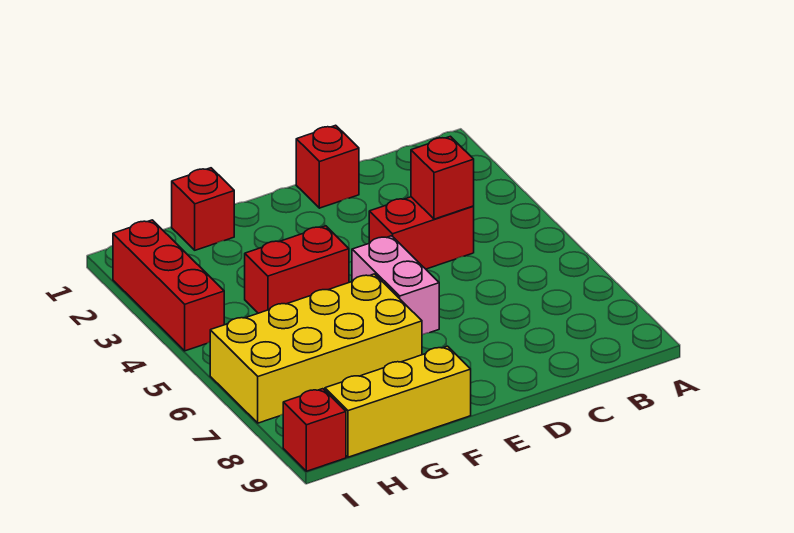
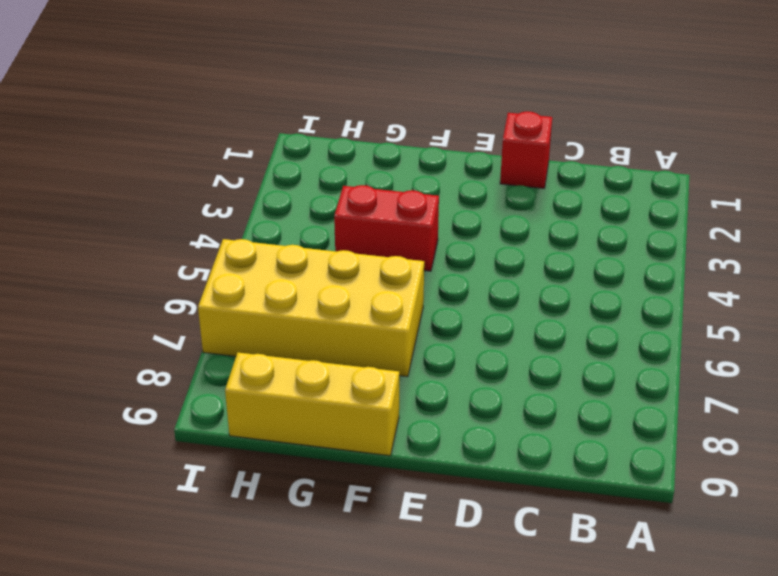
none -> red 1x2 brick [369,197,474,269]
none -> pink 1x2 brick [352,236,439,335]

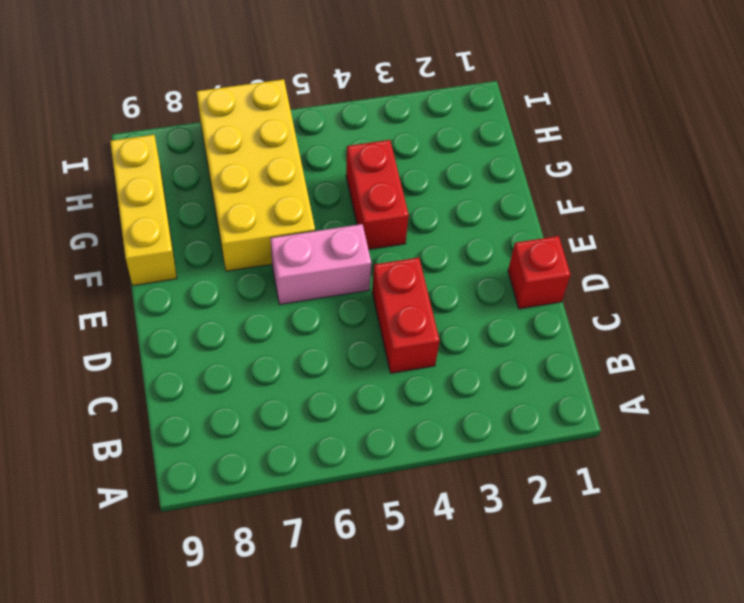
none -> red 1x1 brick [172,168,234,250]
none -> red 1x3 brick [113,220,224,351]

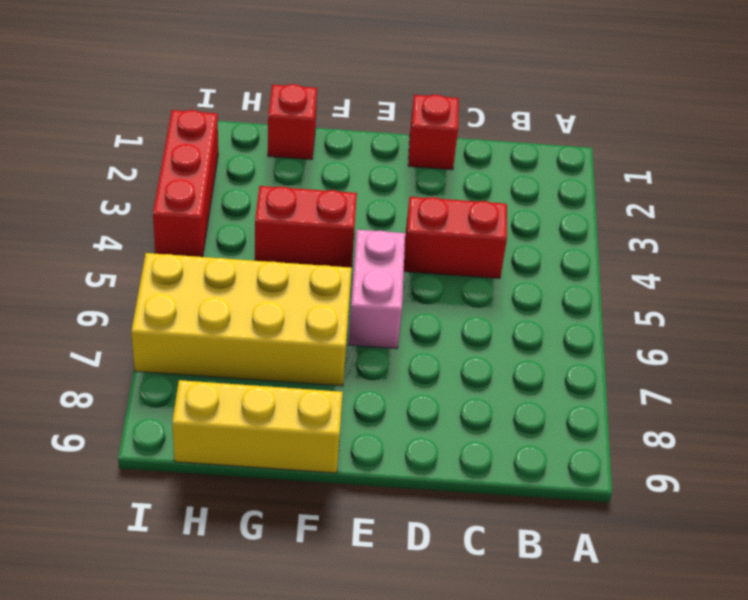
none -> red 1x1 brick [283,389,346,471]
none -> red 1x1 brick [411,136,474,219]

